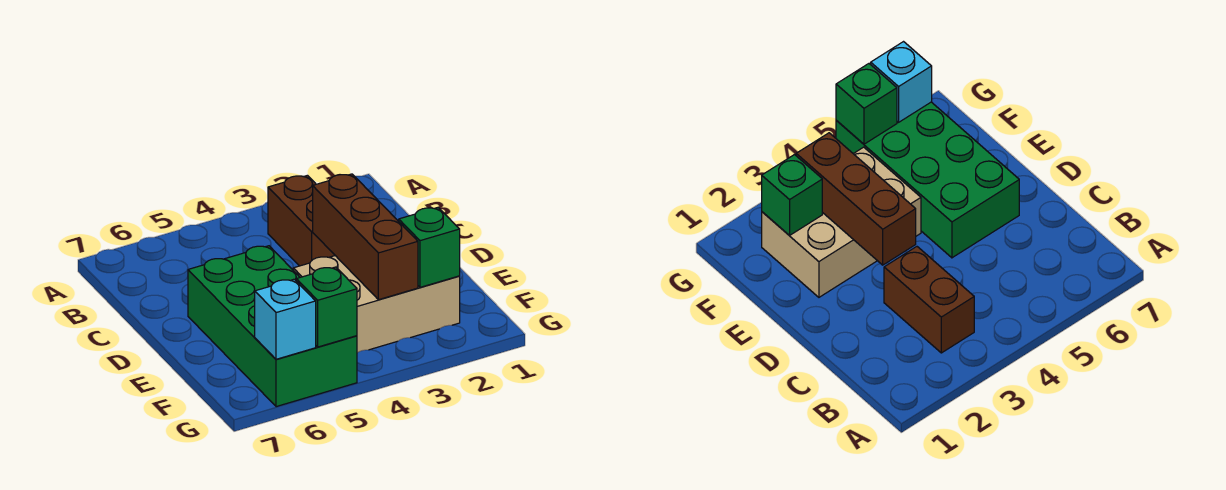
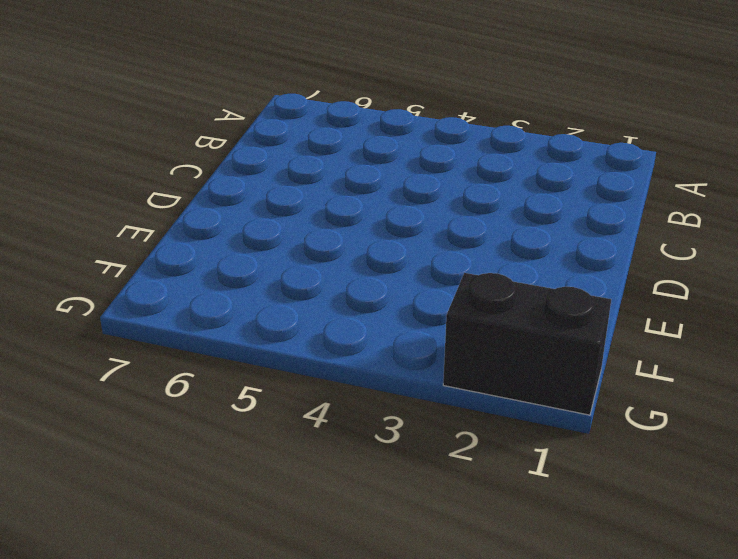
black 1x2 brick [443,273,611,415] -> none
none -> brown 1x2 brick [268,175,335,266]
none -> green 2x4 brick [188,246,357,407]

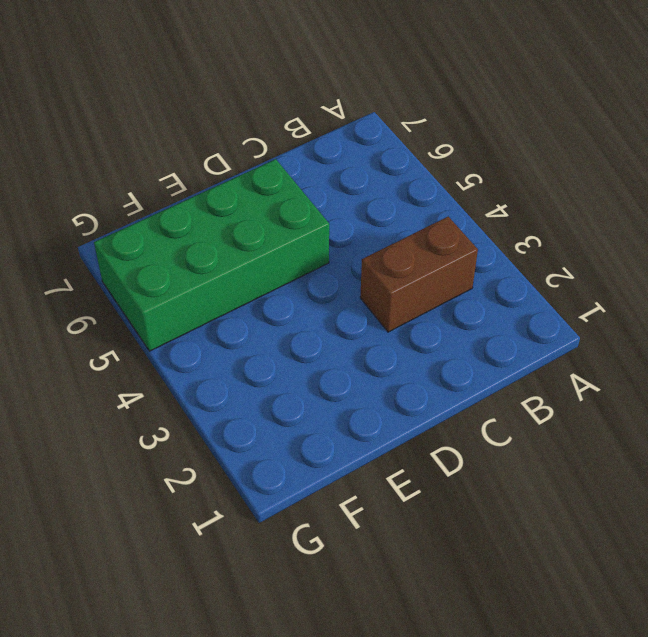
none -> tan 2x3 brick [293,256,460,353]
none -> brown 1x3 brick [313,174,418,300]

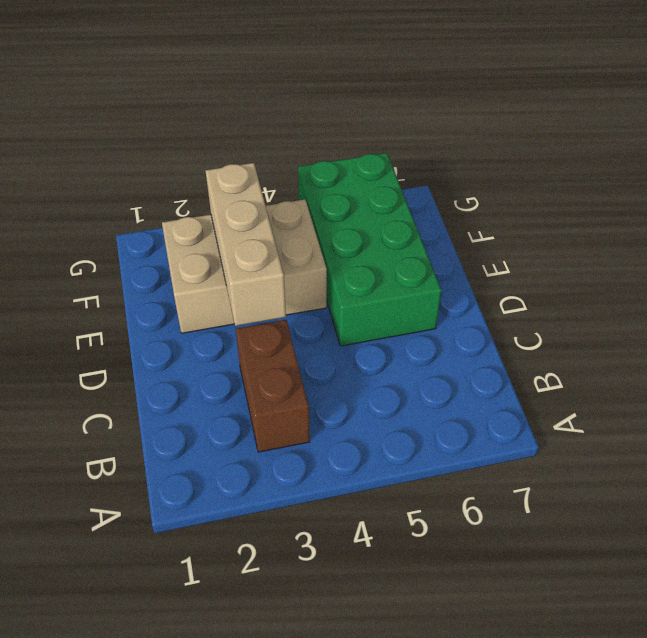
tan 1x3 brick [206,163,286,326] -> brown 1x3 brick [313,174,418,300]
none -> green 1x1 brick [399,208,460,287]
none -> green 1x1 brick [296,267,357,347]

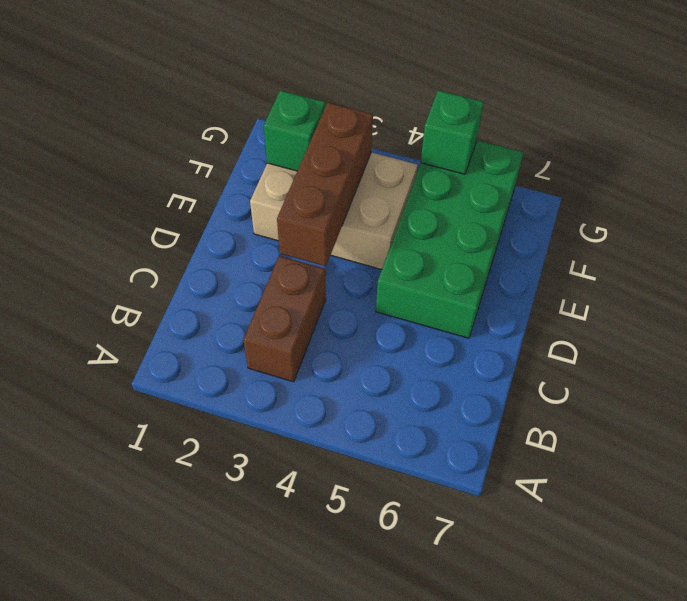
none -> cyan 1x1 brick [255,279,316,359]

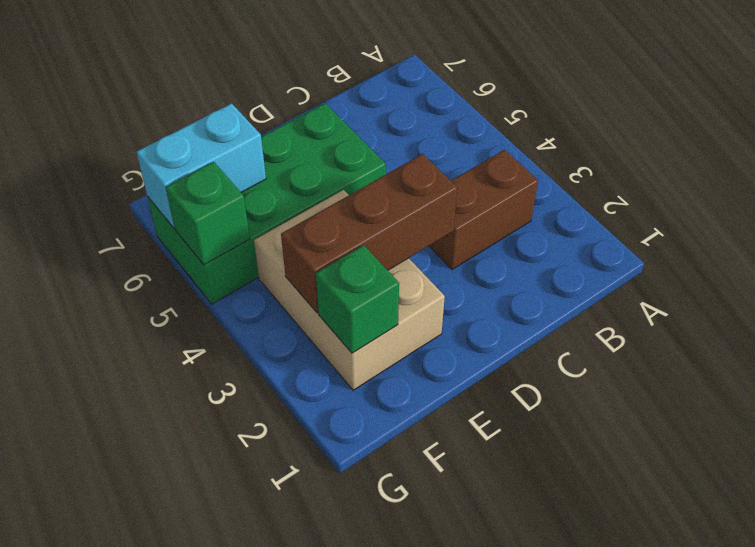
cyan 1x2 brick [137,103,266,229] -> cyan 1x1 brick [255,279,316,359]

